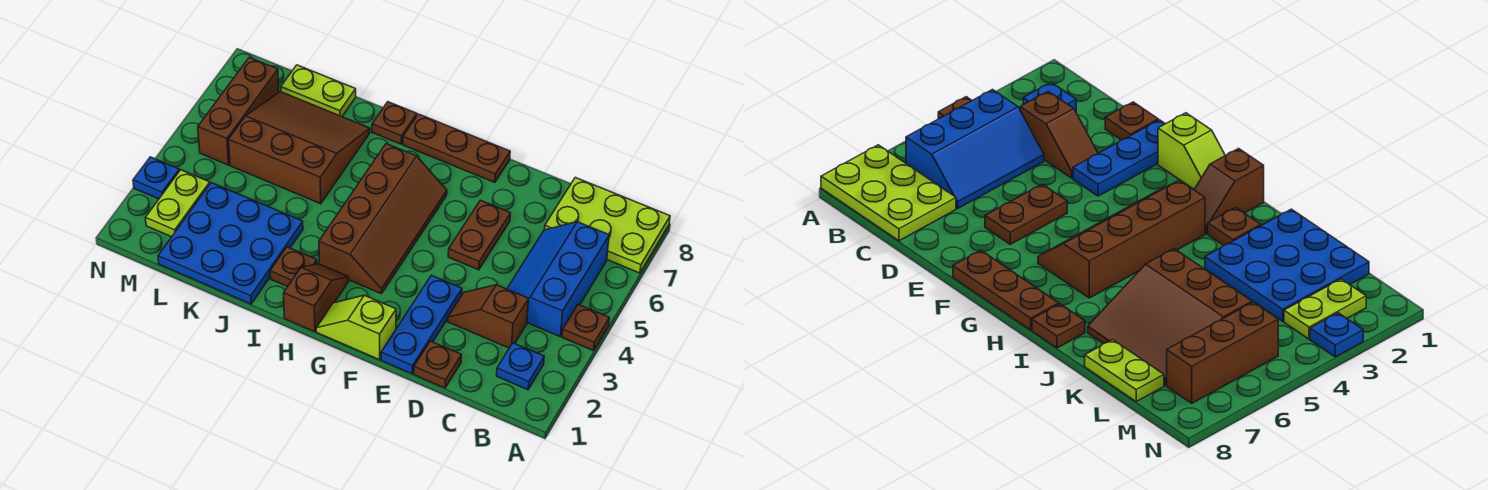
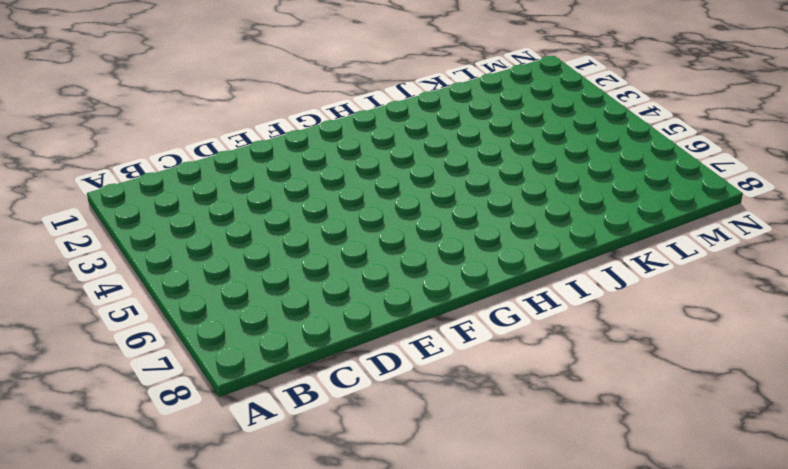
none -> brown 1x1 plate [562,305,609,351]
none -> lime 2x3 plate [545,178,670,273]
none -> blue 1x1 plate [497,343,544,390]

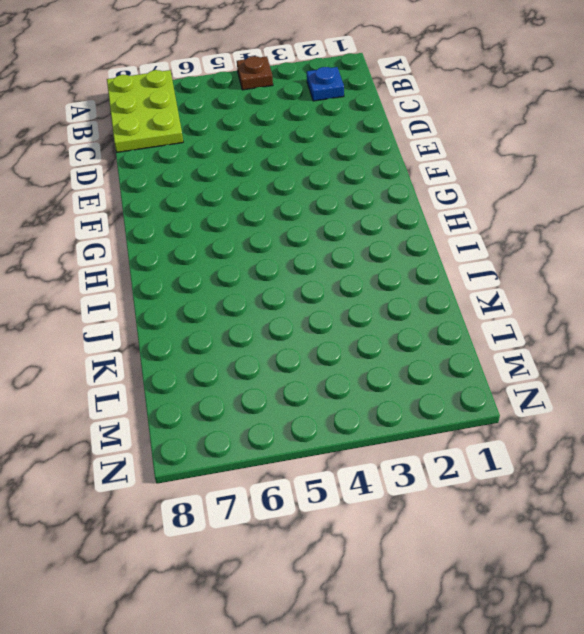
none -> blue 2x3 slope [507,222,609,336]
none -> brown 1x2 slope [448,285,529,348]
none -> brown 1x1 plate [414,341,461,388]

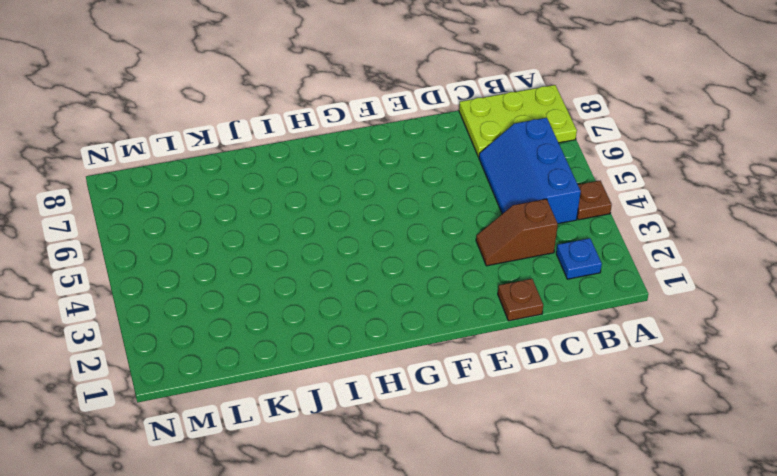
none -> blue 1x3 plate [381,275,462,374]
none -> brown 1x2 plate [448,200,510,270]
none -> lime 1x2 slope [316,295,396,360]

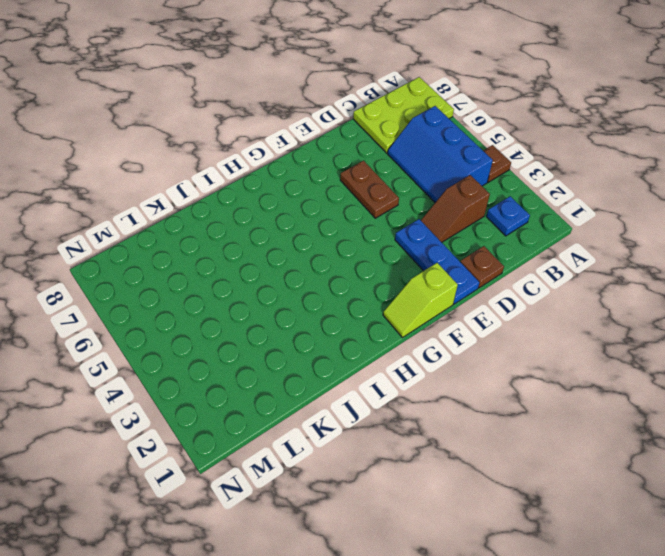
none -> brown 1x3 plate [403,114,510,182]
none -> brown 2x4 slope [319,144,447,294]
none -> brown 1x2 slope [284,264,349,332]

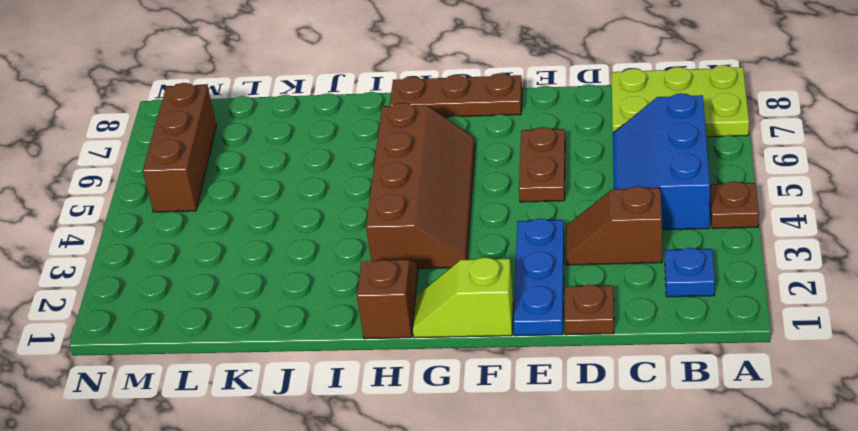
none -> brown 1x1 plate [270,247,317,287]
none -> brown 1x1 plate [372,102,417,144]
none -> blue 3x3 plate [158,183,303,304]

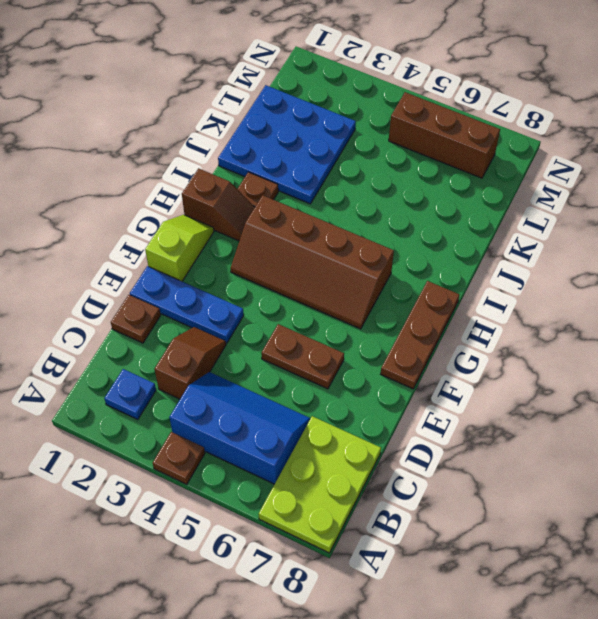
none -> brown 1x1 plate [372,102,417,144]
none -> brown 3x3 slope [229,92,370,204]
none -> lime 1x2 plate [281,65,356,117]

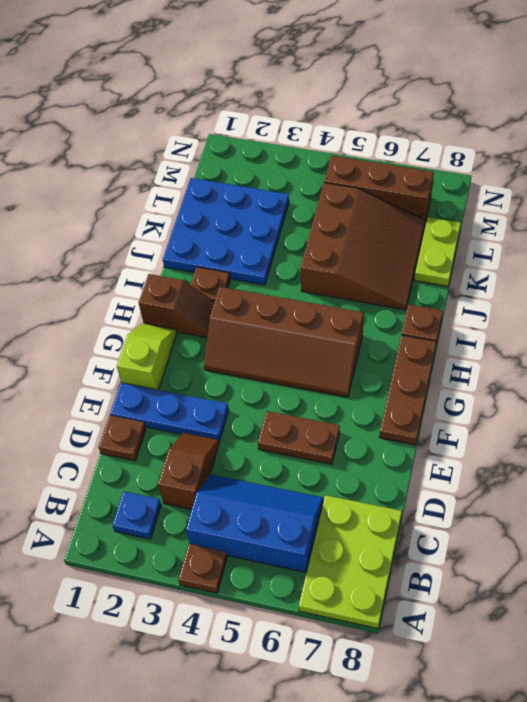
none -> lime 1x2 plate [146,170,210,237]
none -> blue 1x1 plate [133,157,179,199]

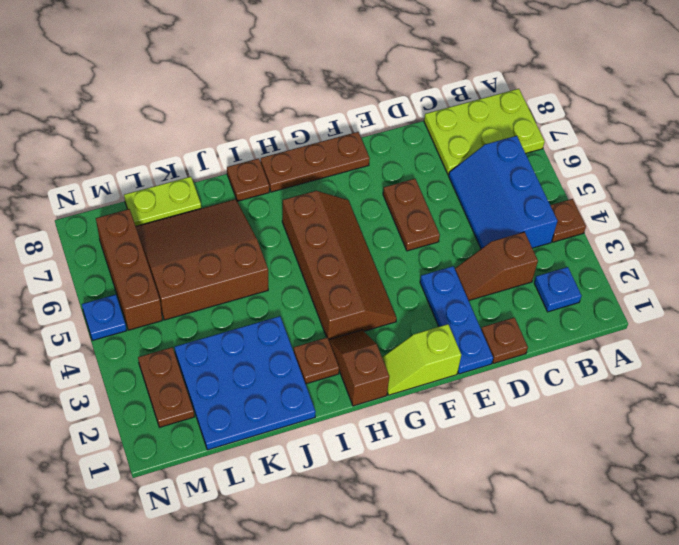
brown 1x2 plate [138,347,194,427] -> lime 1x2 plate [146,170,210,237]
blue 1x1 plate [82,295,127,341] -> blue 1x1 plate moved to [133,157,179,199]

